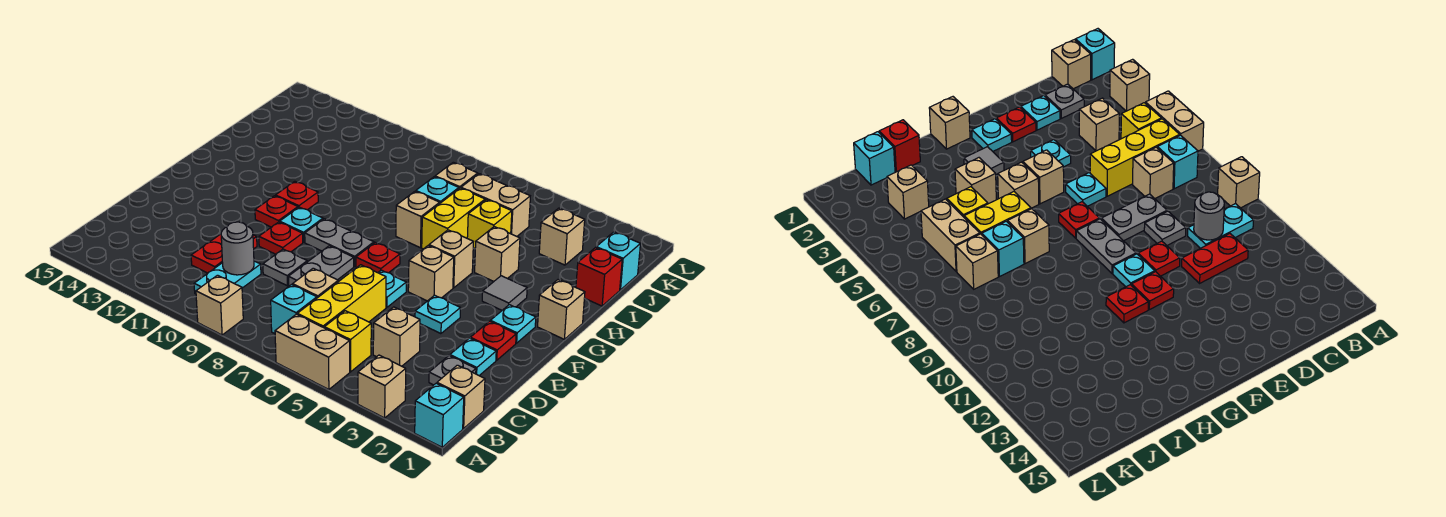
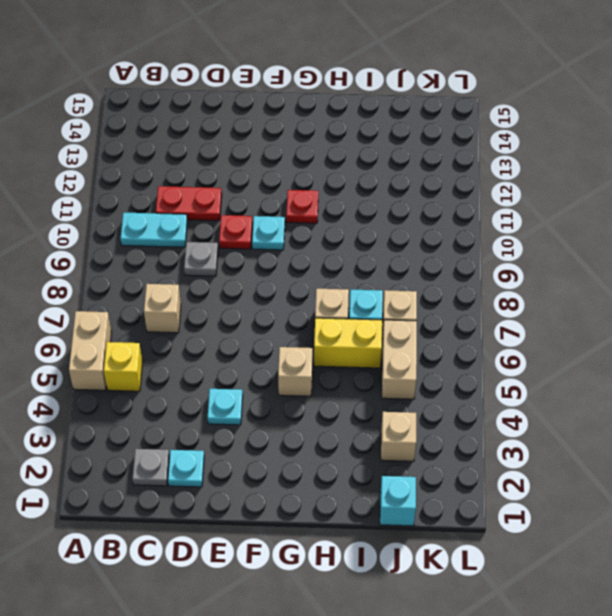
none -> cyan 1x1 brick [415,383,464,447]
none -> tan 1x1 brick [358,355,406,418]
none -> tan 1x1 brick [196,275,243,335]
none -> tan 1x1 brick [437,365,485,428]

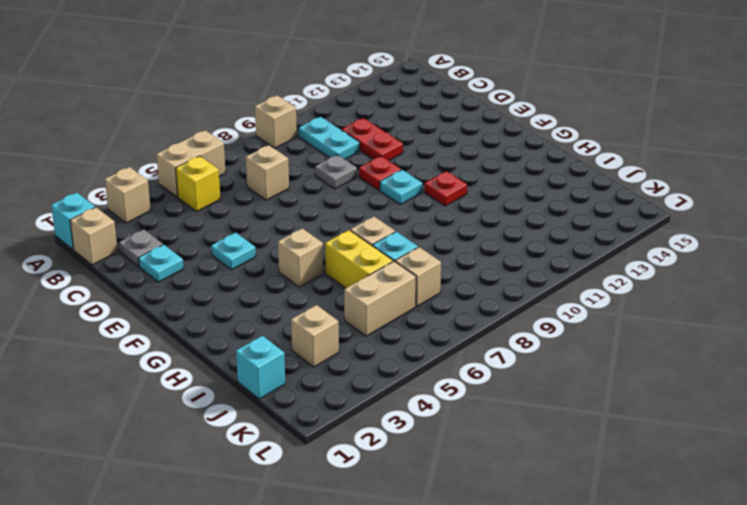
none -> yellow 1x3 brick [297,265,386,328]
none -> cyan 1x1 brick [271,285,317,334]
none -> tan 1x1 brick [373,307,420,366]
none -> grey 1x2 plate [288,246,354,286]

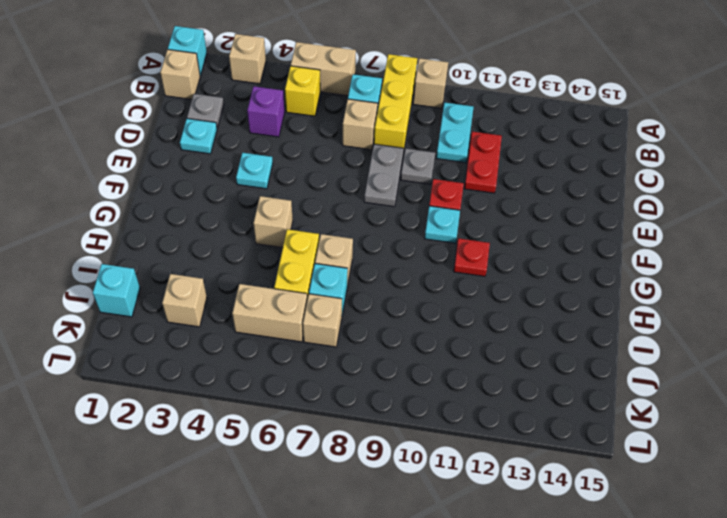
yellow 1x3 brick [374,54,417,148] -> yellow 1x3 brick moved to [297,265,386,328]
purple 1x1 brick [247,86,285,137] -> tan 1x1 brick [373,307,420,366]
none -> red 1x1 plate [470,321,516,360]
none -> cyan 1x1 plate [378,270,406,308]
none -> cyan 1x1 plate [490,305,536,343]
none -> tan 1x1 brick [408,246,454,301]

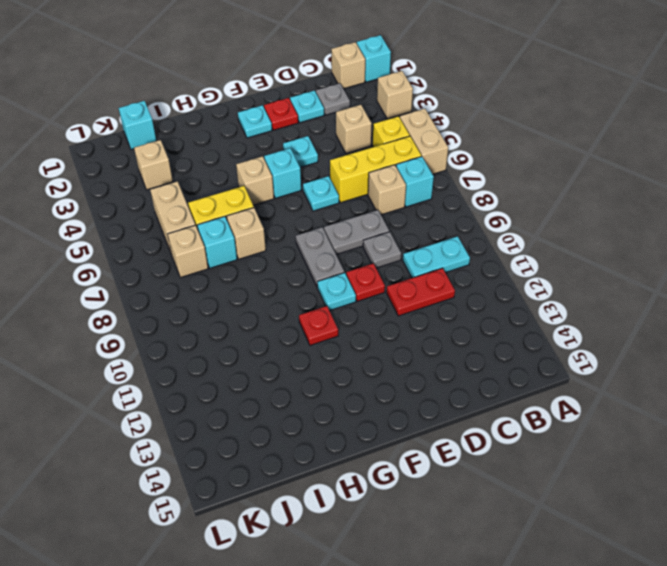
cyan 1x1 brick [264,148,301,198] -> tan 1x1 brick [408,246,454,301]
none -> tan 1x1 brick [196,275,243,335]
none -> red 1x1 plate [356,242,400,273]
none -> red 1x1 plate [255,196,298,227]
none -> tan 1x1 brick [538,280,585,339]

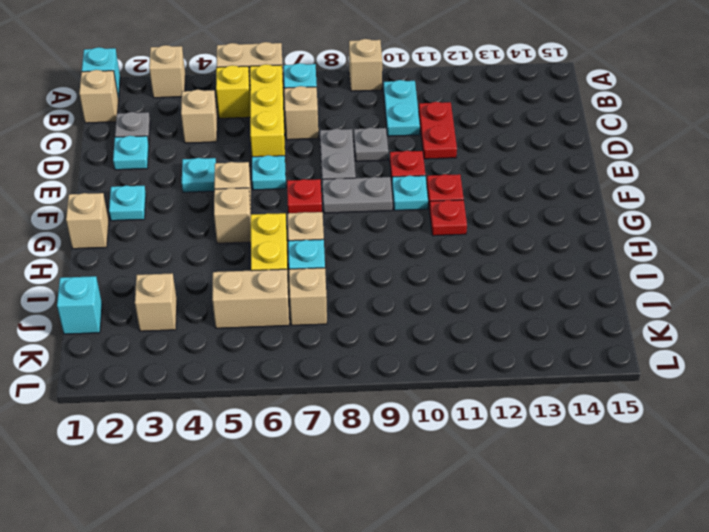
none -> red 1x1 plate [470,321,516,360]
none -> grey 1x1 tile [482,276,527,310]
none -> tan 1x1 brick [475,227,520,281]
none -> red 1x1 brick [576,248,622,306]

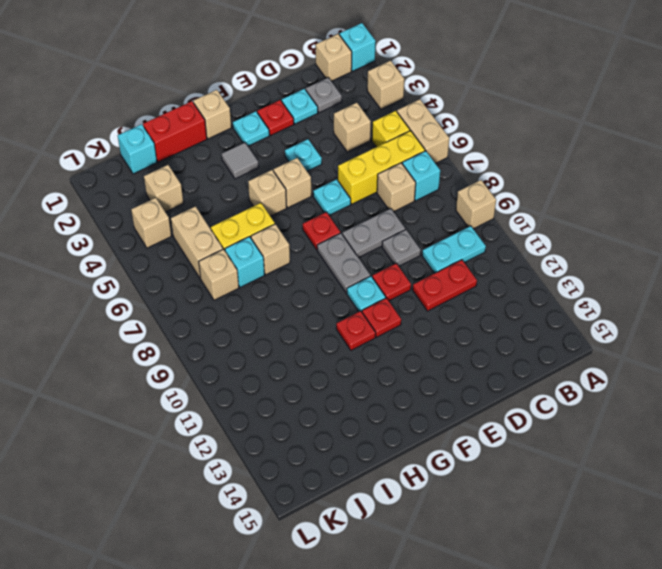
red 1x2 brick [143,101,207,162] -> red 1x1 brick [576,248,622,306]
tan 1x1 brick [131,198,171,248] -> tan 1x1 brick moved to [475,227,520,281]
none -> yellow 1x1 brick [467,200,512,249]
none -> grey 1x1 round brick [221,222,254,275]

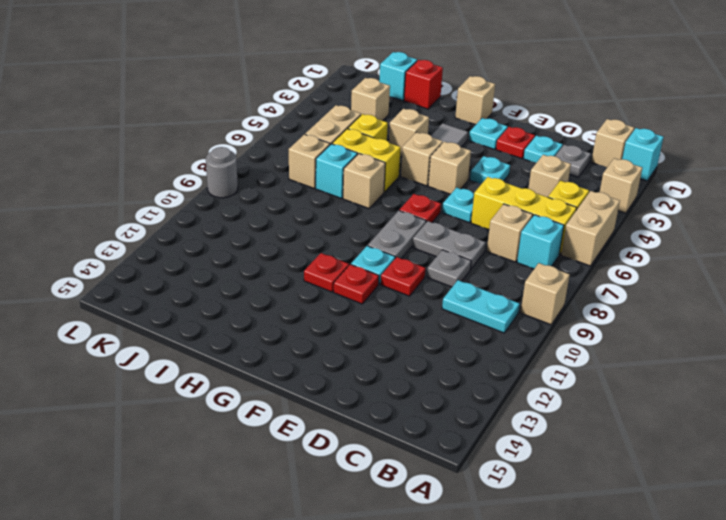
grey 1x1 round brick [206,147,238,198] -> grey 1x1 round brick moved to [221,222,254,275]
none -> red 1x2 plate [191,234,257,273]

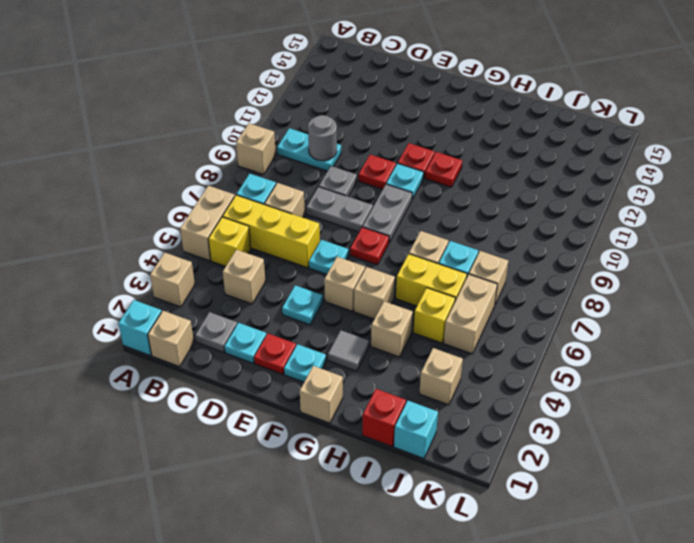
none -> red 1x2 plate [191,234,257,273]

